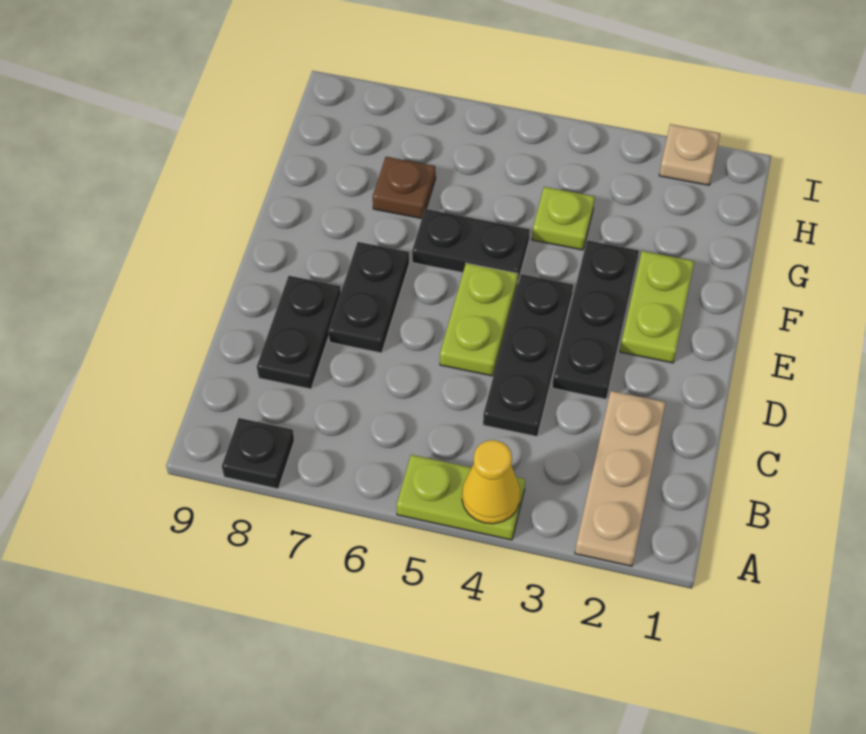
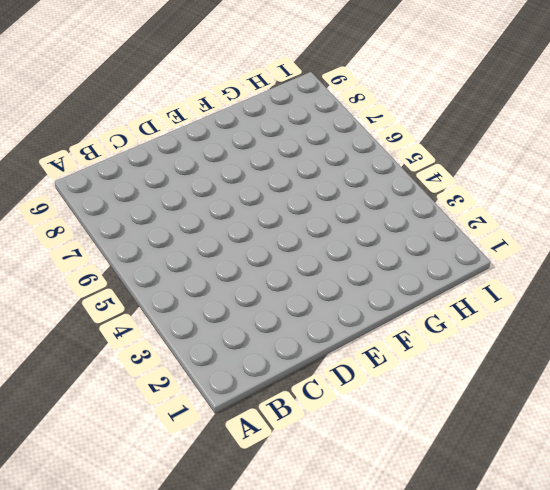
none -> tan 1x3 plate [575,391,666,566]
none -> lime 1x2 plate [397,455,525,540]
none -> black 1x1 plate [222,418,294,489]

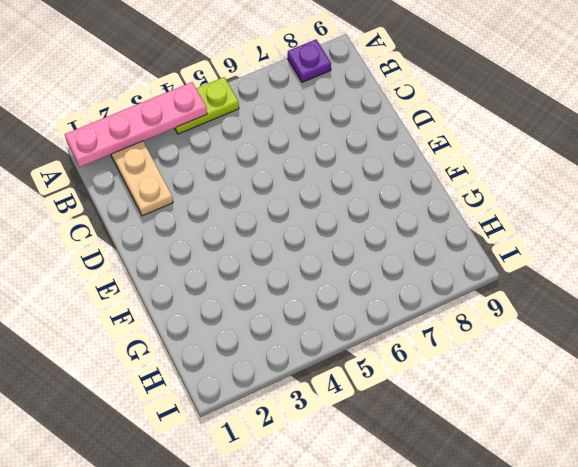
pink 1x4 plate [65,82,207,167] -> yellow 1x1 cone [462,440,520,524]
purple 1x1 plate [288,40,331,82] -> black 1x1 plate [222,418,294,489]
none -> black 1x3 plate [483,274,573,437]
none -> black 1x2 plate [257,276,341,389]
none -> black 1x3 plate [552,240,639,399]

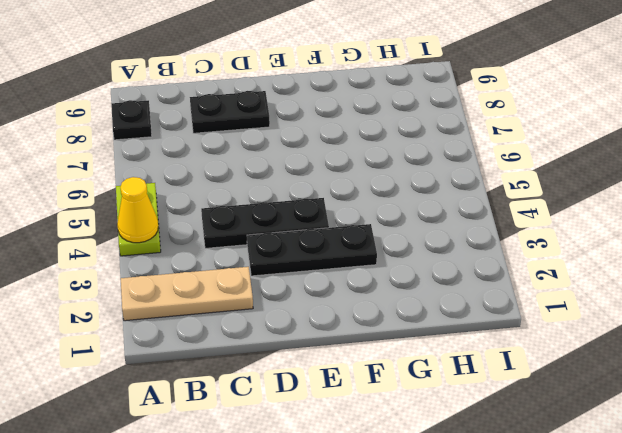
none -> lime 1x2 plate [440,263,518,376]
none -> black 1x2 plate [328,242,409,353]
none -> lime 1x2 plate [620,251,694,363]

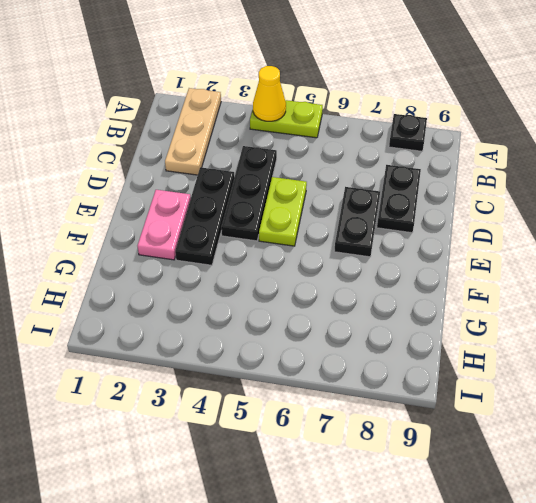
pink 1x2 plate [138,190,191,260] -> lime 1x2 plate [620,251,694,363]
none -> black 1x2 plate [412,209,530,283]
none -> lime 1x1 plate [532,187,595,250]
none -> brown 1x1 plate [373,157,436,219]

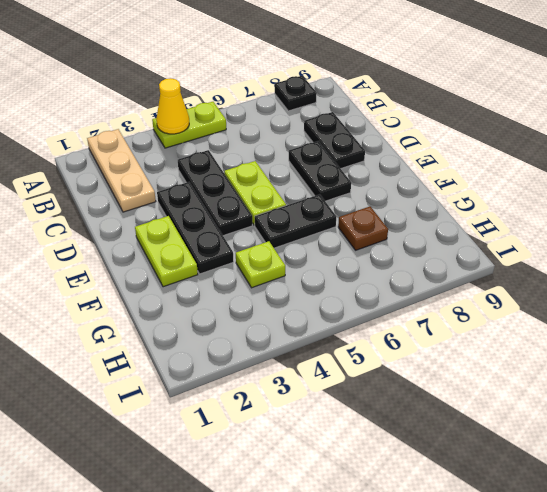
none -> tan 1x1 plate [659,124,720,185]

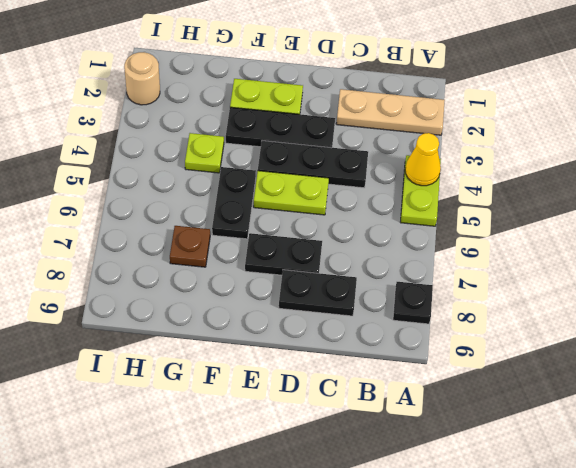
tan 1x1 round brick [124,52,160,105] -> tan 1x1 plate [659,124,720,185]

